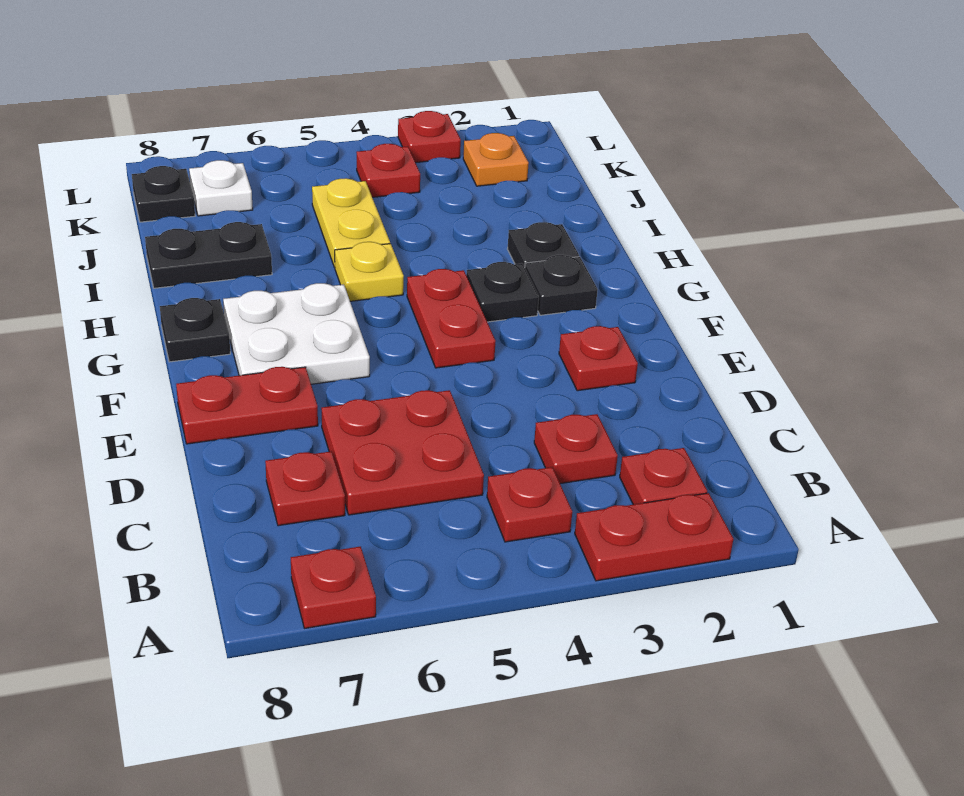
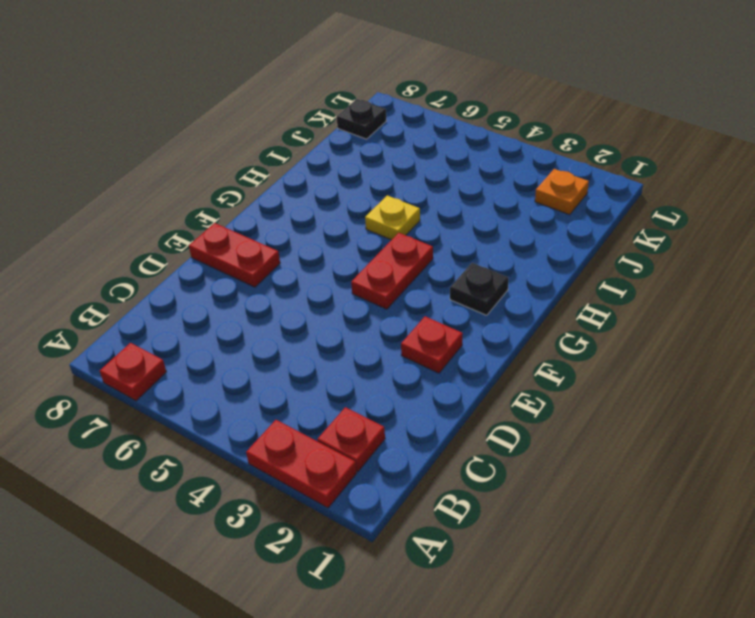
none -> red 1x1 plate [487,467,572,542]
none -> red 1x1 plate [534,414,618,484]
none -> red 2x2 plate [321,390,484,515]

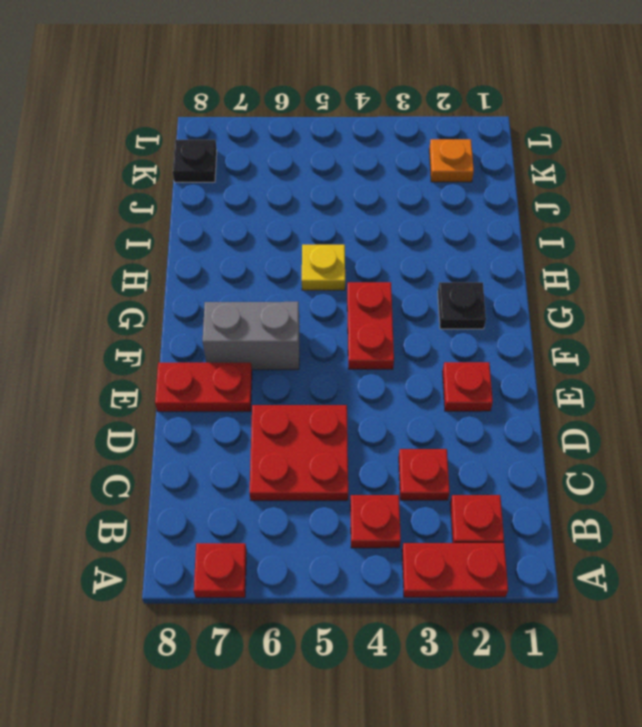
grey 1x2 brick [203,302,299,370] -> white 2x2 plate [223,283,370,384]
none -> red 1x1 plate [265,451,345,526]
none -> black 1x1 plate [466,262,539,322]
none -> black 1x1 plate [160,298,230,362]

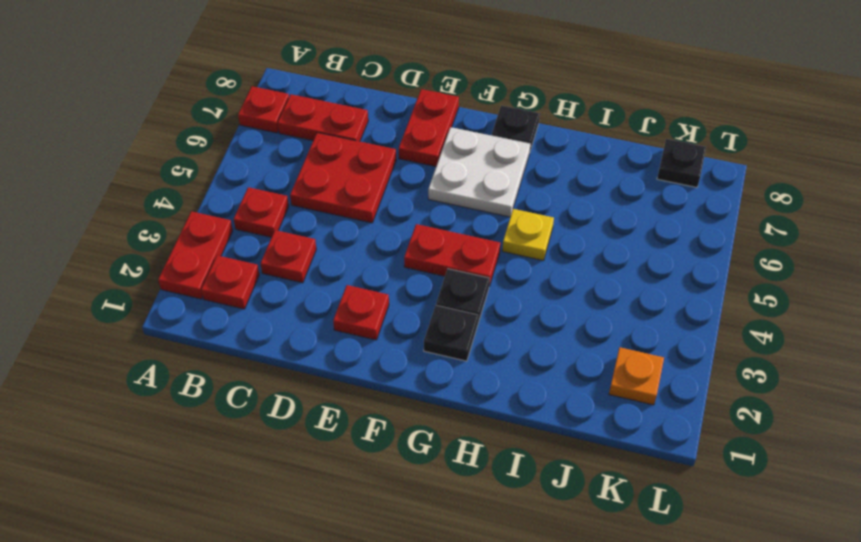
red 1x2 plate [278,94,368,141] -> red 1x1 plate [265,451,345,526]
none -> black 1x1 plate [508,222,579,267]
none -> yellow 1x2 plate [312,178,390,267]
none -> black 1x2 plate [145,222,272,288]

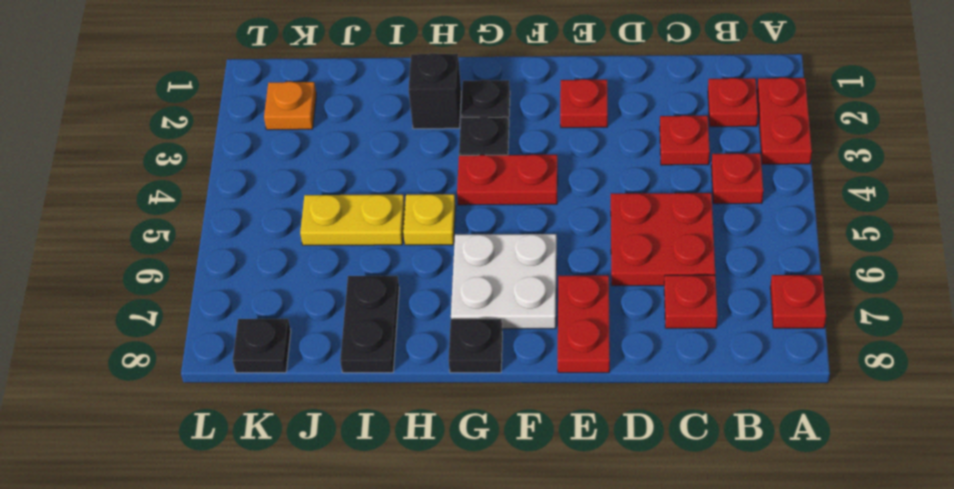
black 1x1 brick [409,53,461,129] -> black 1x1 plate [508,222,579,267]
none -> red 1x1 plate [356,144,420,197]
none -> white 1x1 plate [189,160,253,216]
none -> red 1x1 plate [398,111,461,163]

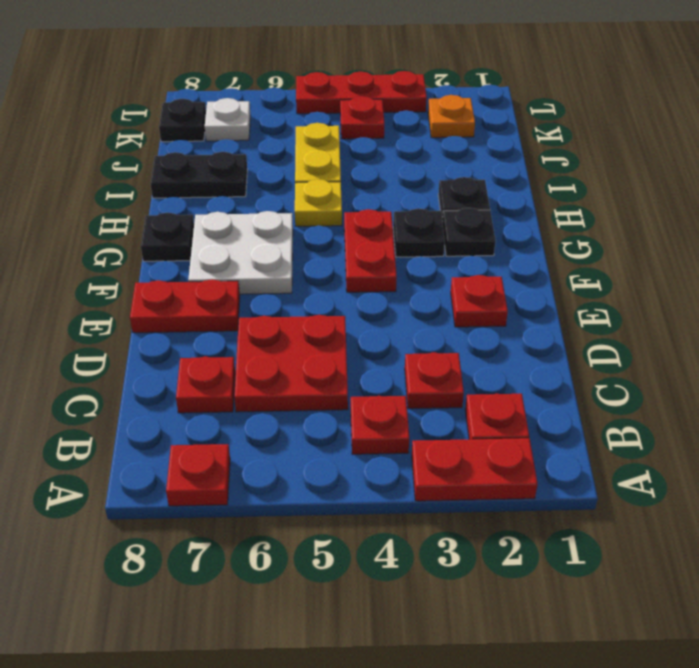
red 1x3 plate [296,71,427,114] -> red 1x1 plate [398,111,461,163]

